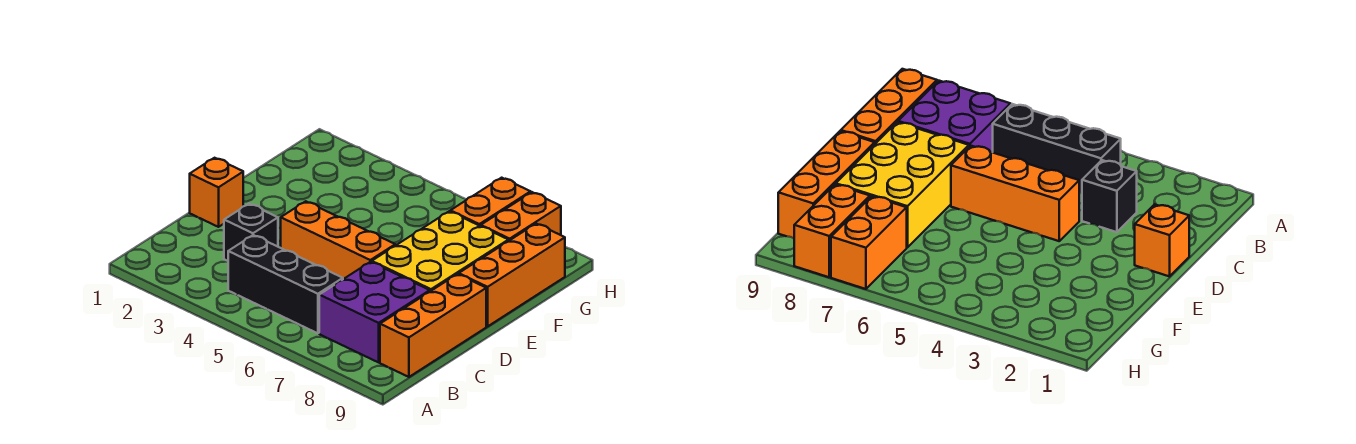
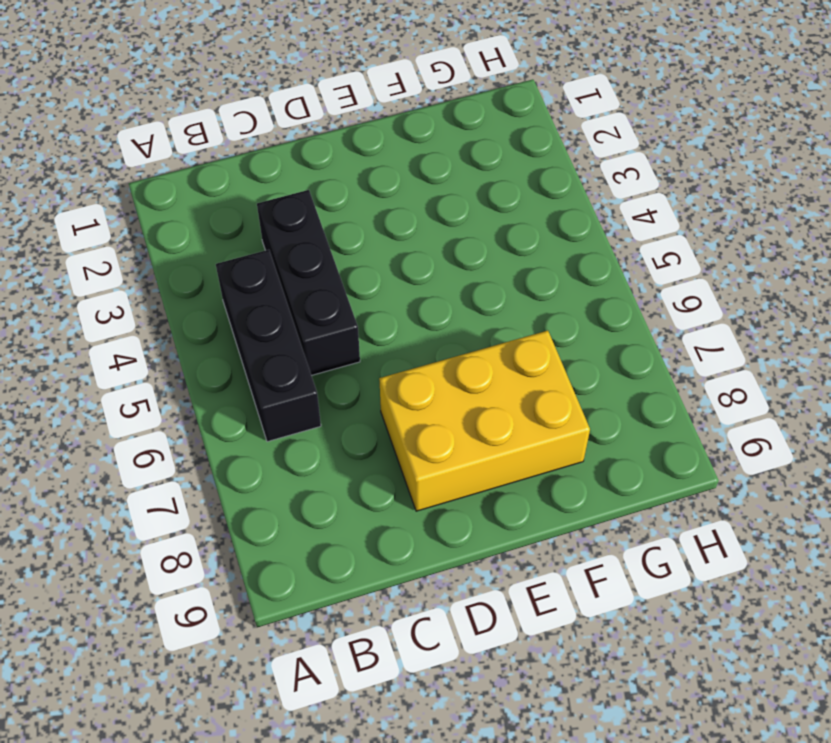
black 1x3 brick [257,190,360,375] -> black 1x1 brick [224,204,278,261]
none -> purple 2x2 brick [319,262,430,362]
none -> orange 1x3 brick [380,274,486,377]

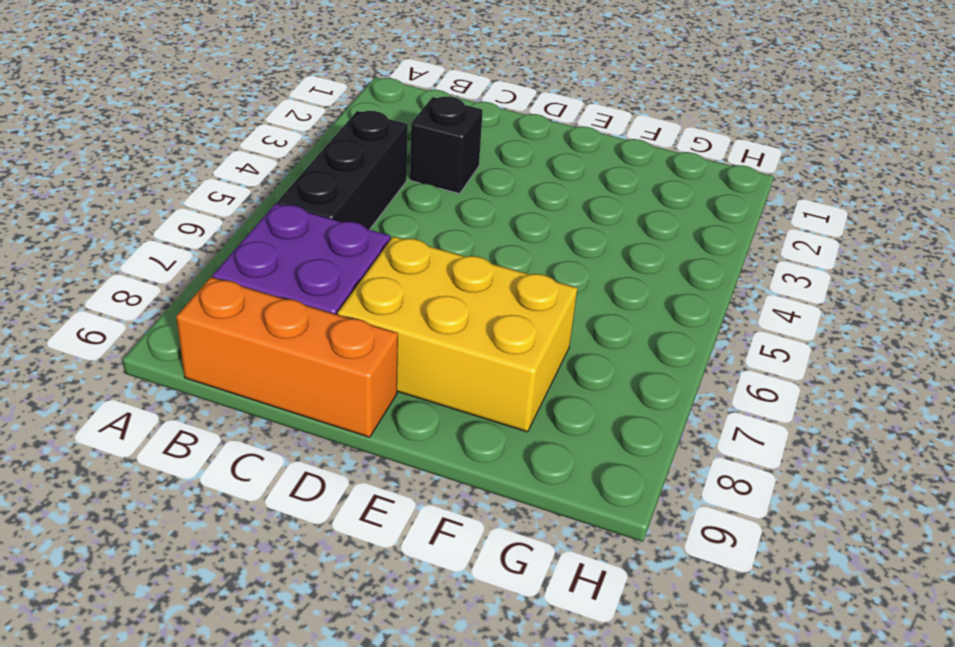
none -> orange 1x1 brick [190,158,243,227]
none -> orange 1x3 brick [281,201,395,279]

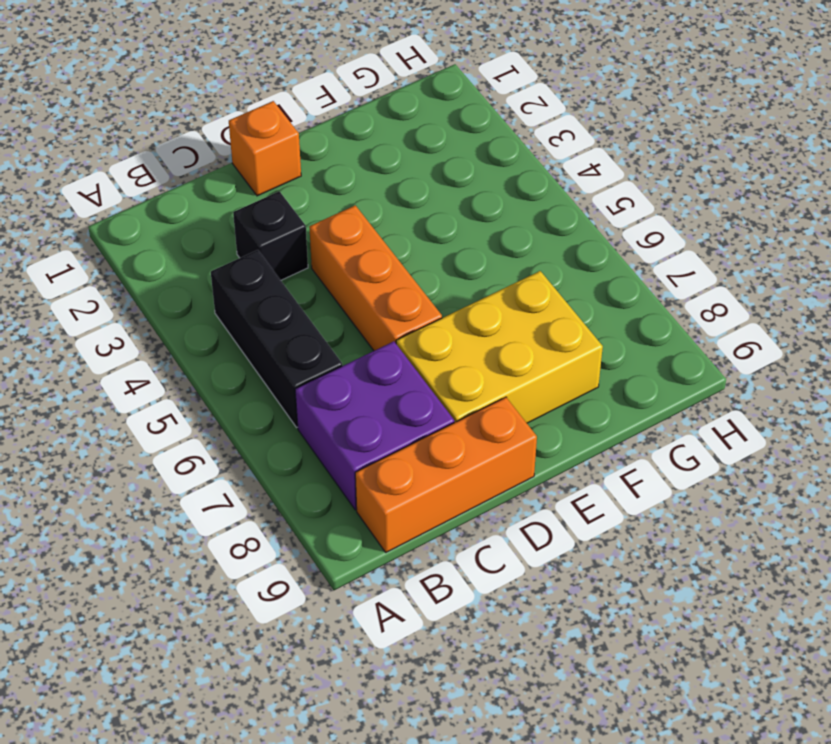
none -> orange 1x3 brick [459,224,565,326]
none -> orange 1x2 brick [450,178,531,226]

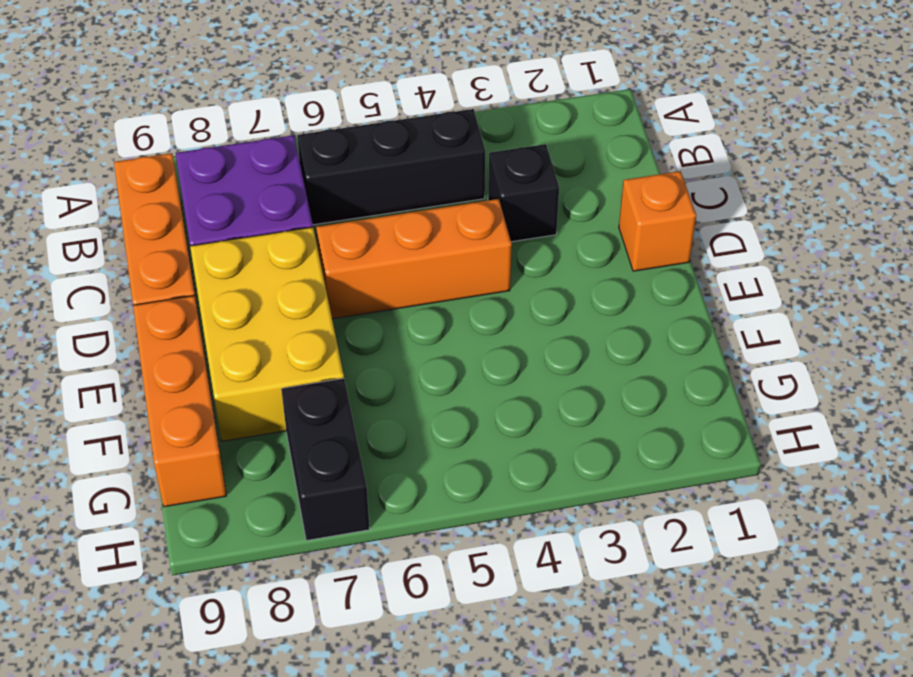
black 1x2 brick [281,378,370,541] -> orange 1x2 brick [450,178,531,226]
none -> orange 1x2 brick [481,192,561,241]

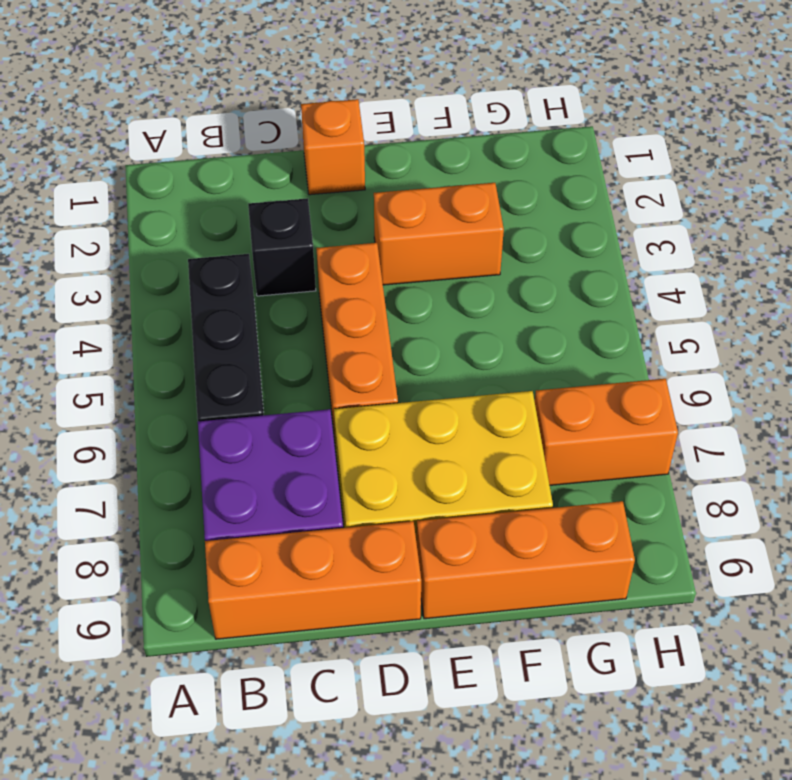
orange 1x2 brick [374,183,504,285] -> orange 1x2 brick moved to [481,192,561,241]

